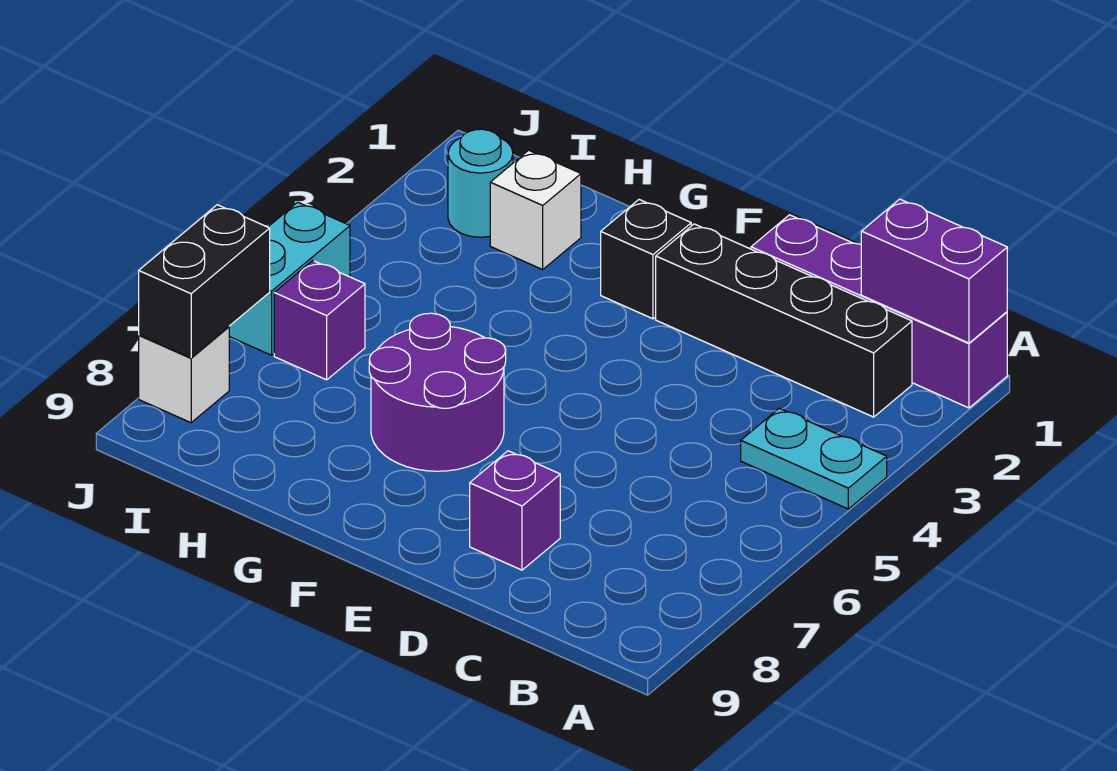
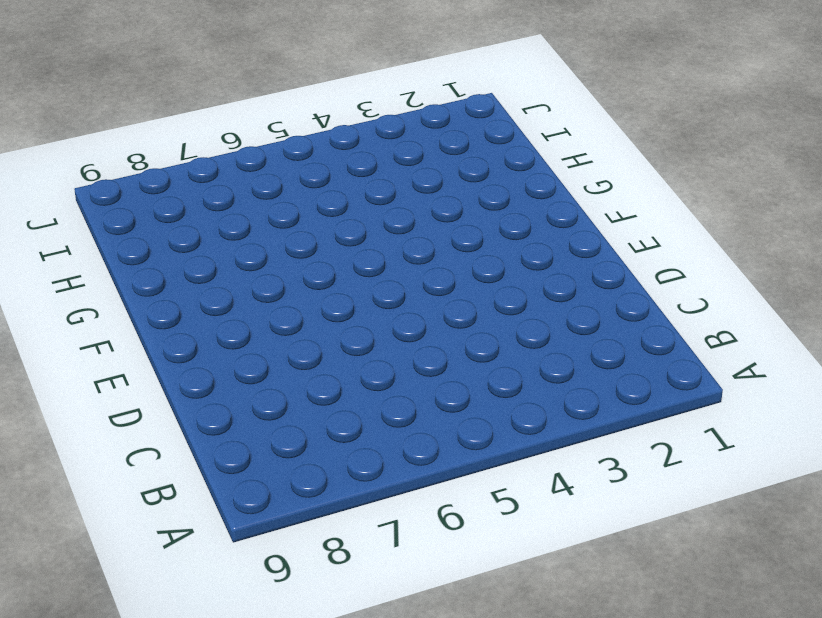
none -> purple 1x4 brick [751,215,1007,408]
none -> cyan 1x2 plate [741,408,887,509]
none -> black 1x4 brick [656,224,912,417]

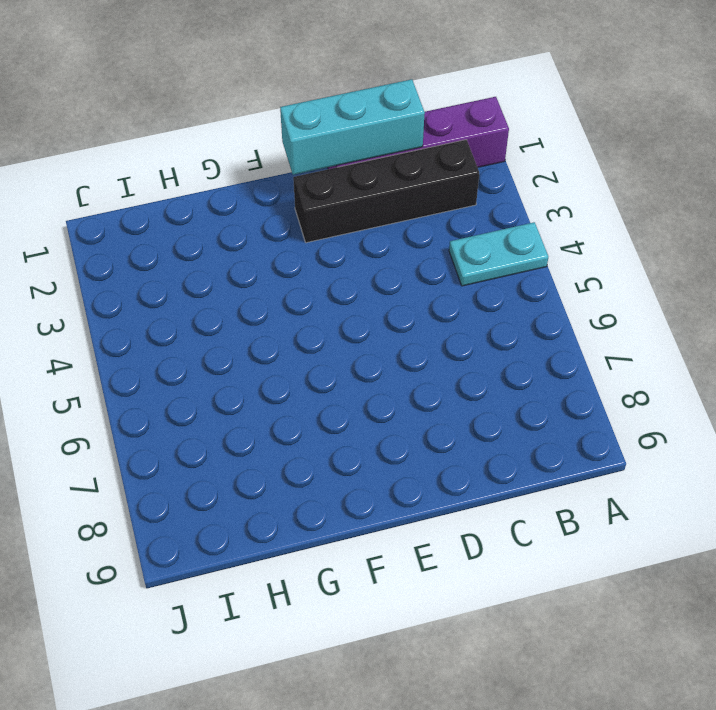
cyan 1x3 brick [280,79,425,175] -> none
none -> purple 1x1 brick [470,451,560,570]
none -> black 1x1 brick [601,200,691,319]
none -> purple 2x2 round brick [369,313,506,471]

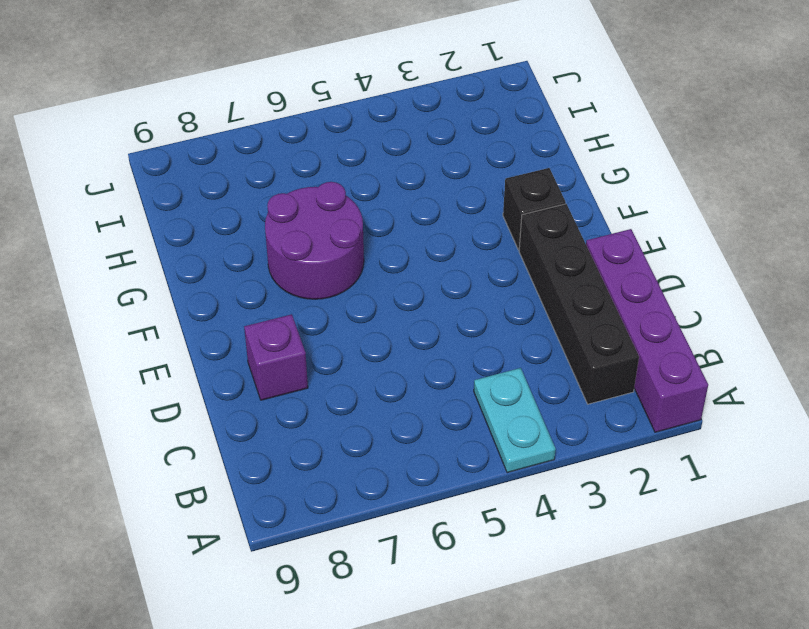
none -> white 1x1 brick [490,150,581,270]
none -> cyan 1x1 round brick [448,129,513,237]
none -> purple 1x1 brick [274,261,365,380]

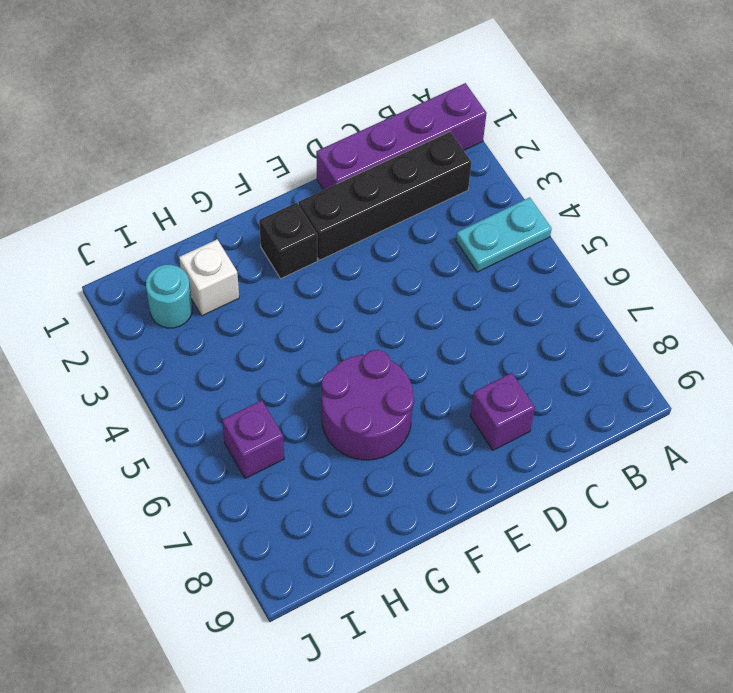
none -> cyan 1x2 brick [229,202,350,355]
none -> white 1x1 brick [139,327,229,423]
none -> purple 1x2 brick [861,199,1007,343]

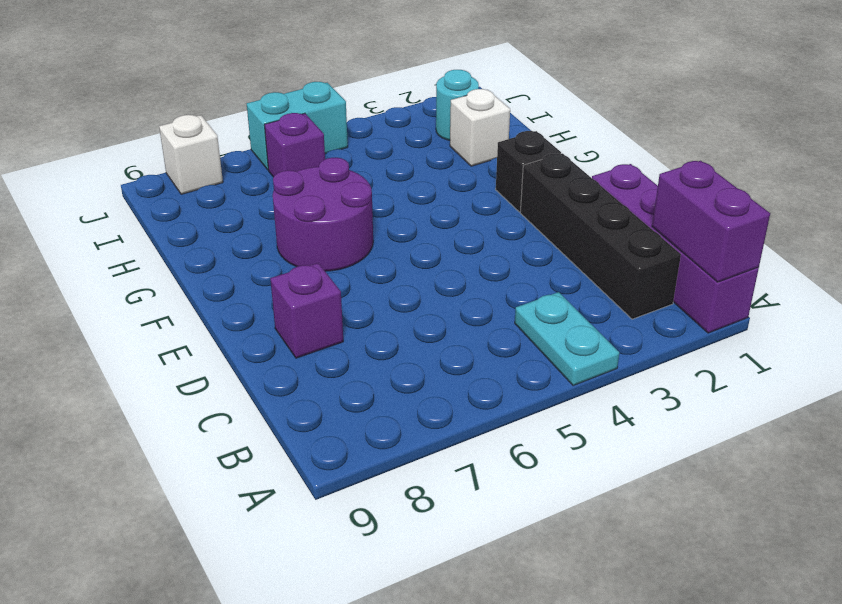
none -> black 1x2 brick [139,205,270,358]

